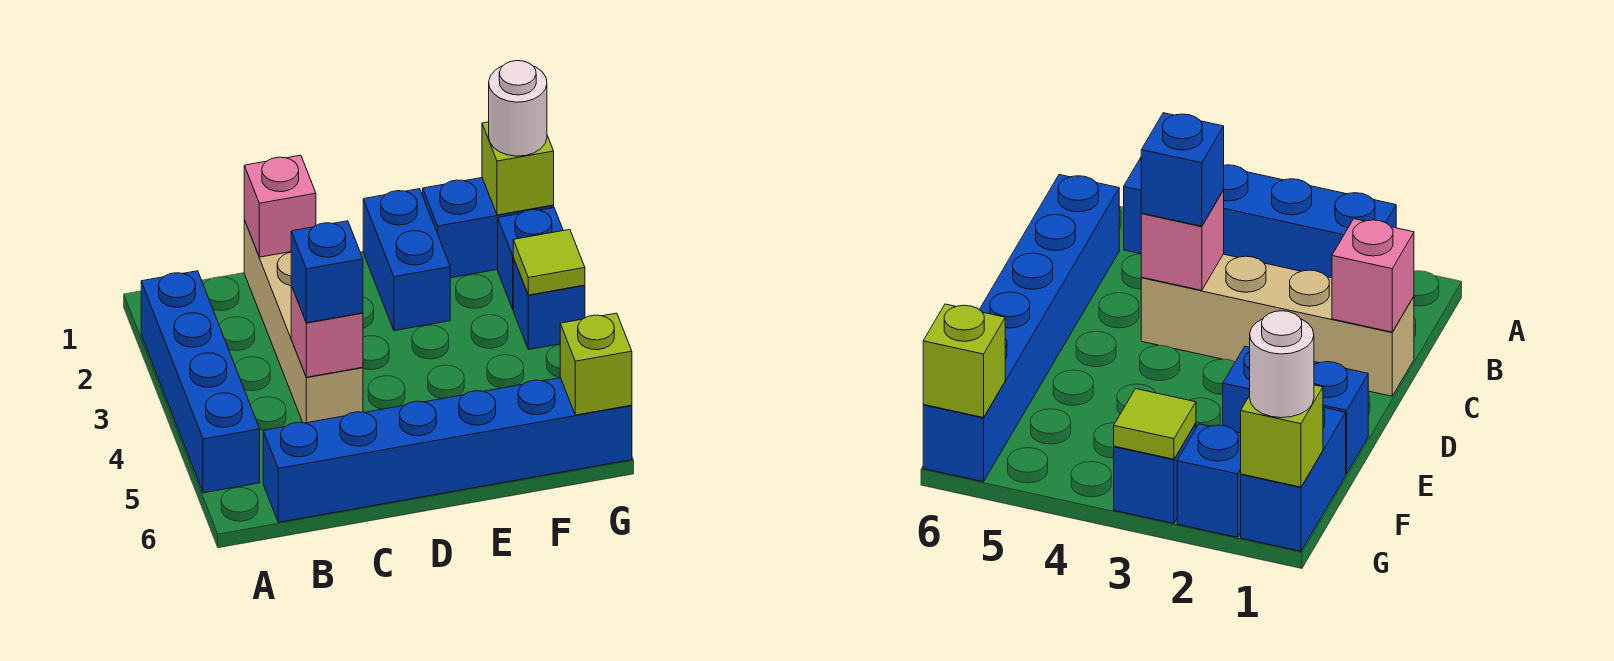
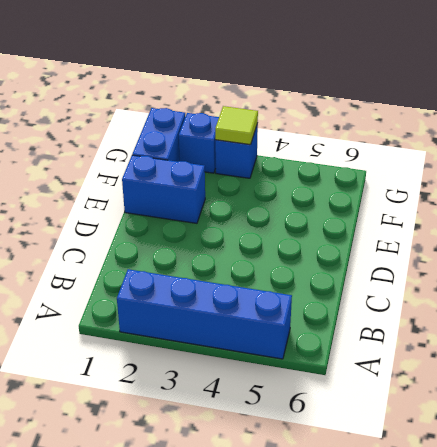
none -> blue 1x6 brick [263,378,632,522]
none -> tan 1x4 brick [244,220,363,423]
none -> pink 1x1 brick [244,155,316,257]

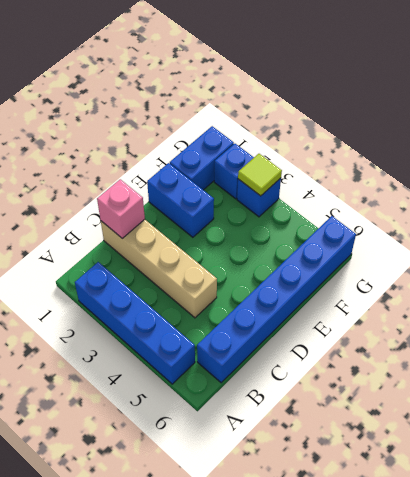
none -> pink 1x1 brick [291,286,363,377]
none -> lime 1x1 brick [482,122,554,215]
none -> lime 1x1 brick [560,313,632,415]

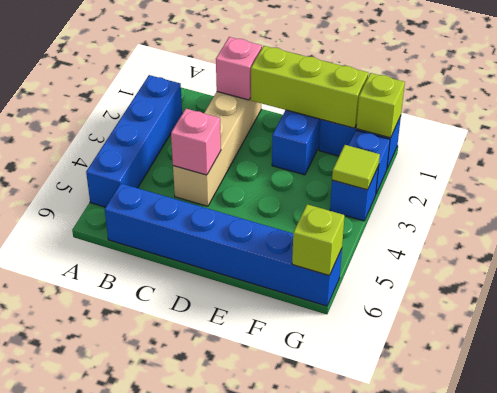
lime 1x3 brick [251,46,368,128] -> none
none -> blue 1x1 brick [291,221,363,323]
none -> white 1x1 round brick [489,61,547,156]

